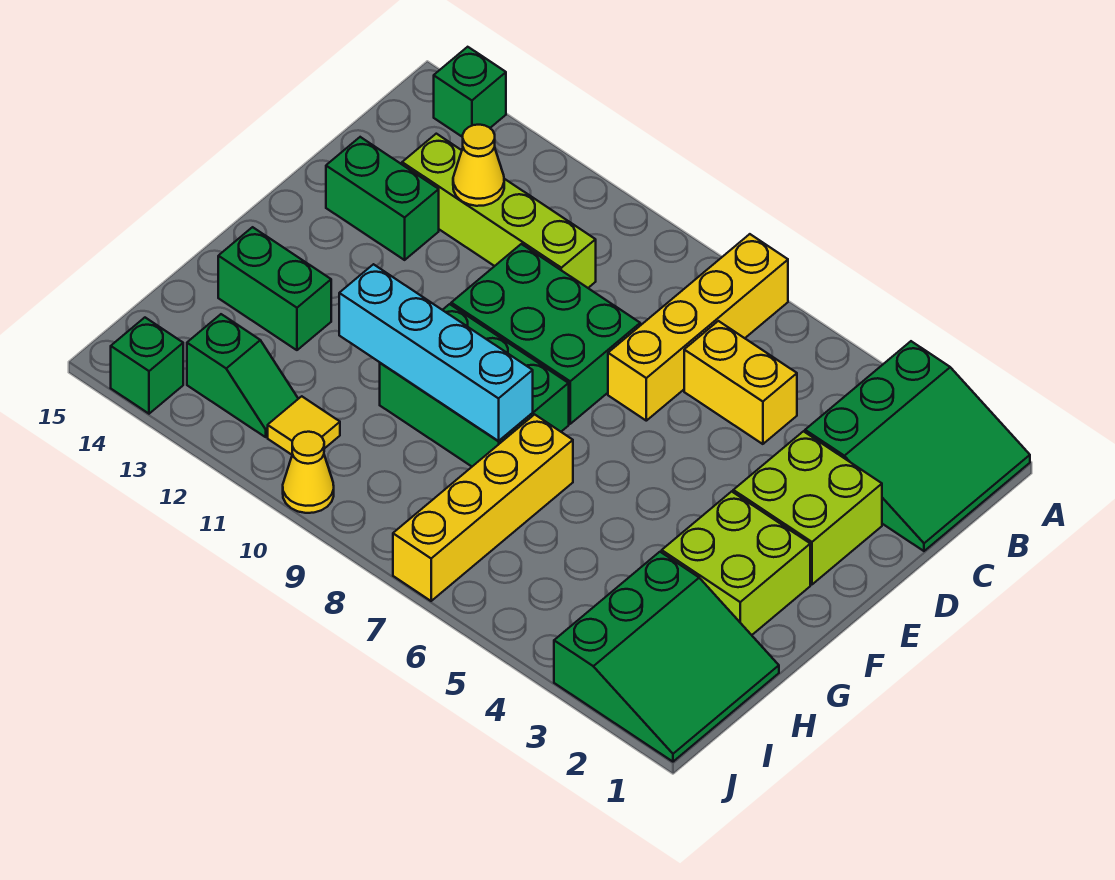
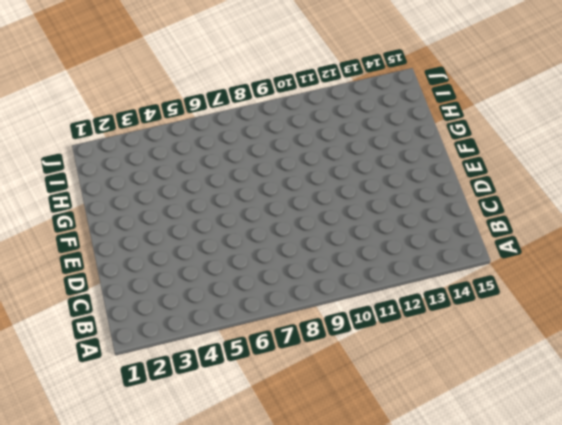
none -> green 3x3 slope [805,341,1030,551]
none -> yellow 1x4 brick [608,234,788,421]
none -> green 1x1 brick [434,47,506,137]

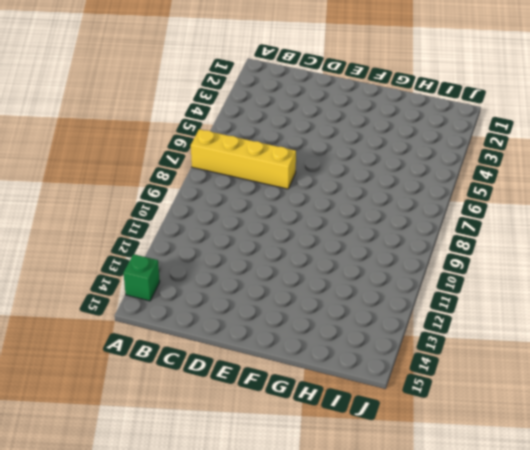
none -> green 3x3 slope [805,341,1030,551]
none -> yellow 1x2 brick [684,321,797,444]
none -> lime 1x4 brick [402,134,596,288]

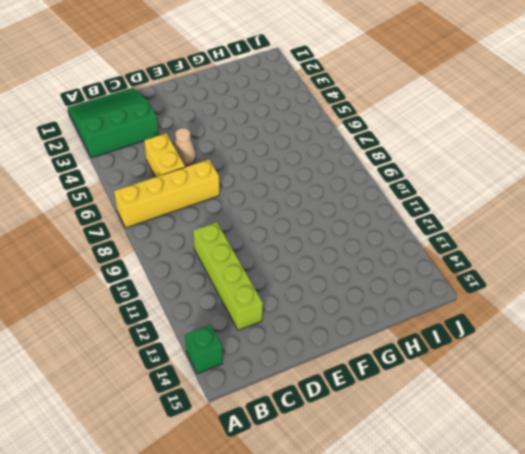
tan 1x1 cone [174,128,196,166] -> none
none -> lime 2x2 brick [733,431,882,584]
none -> green 2x3 brick [451,244,640,424]
none -> green 1x2 brick [326,137,439,260]

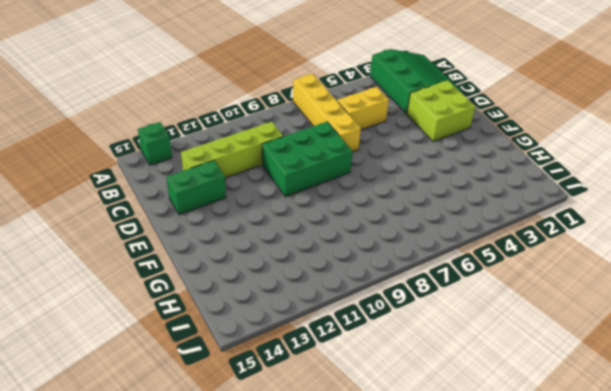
none -> lime 2x2 brick [662,491,810,635]
none -> green 2x3 brick [380,304,569,466]
none -> yellow 1x4 brick [393,414,573,601]

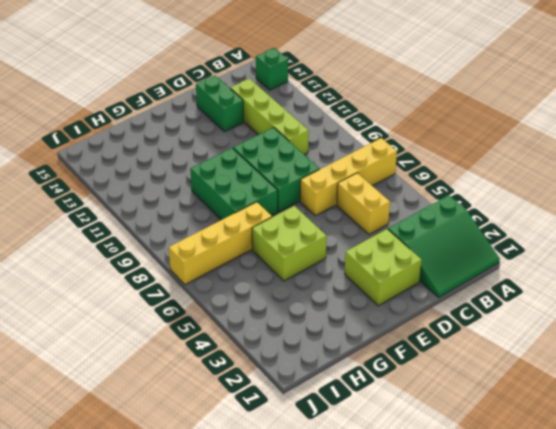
lime 2x2 brick [252,206,327,281] -> lime 2x2 brick moved to [662,491,810,635]
none -> green 1x2 brick [218,227,331,350]
none -> green 3x3 slope [554,552,779,762]
none -> yellow 1x1 tile [268,396,340,455]

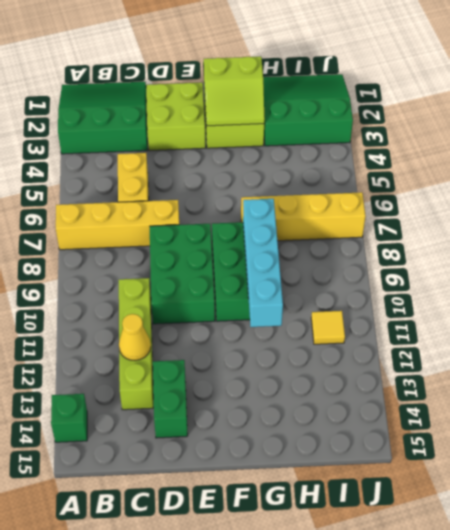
lime 2x2 slope [204,57,265,126] -> none
none -> green 1x2 brick [218,227,331,350]
none -> green 1x2 slope [187,314,298,437]
none -> yellow 1x1 cone [283,432,334,513]

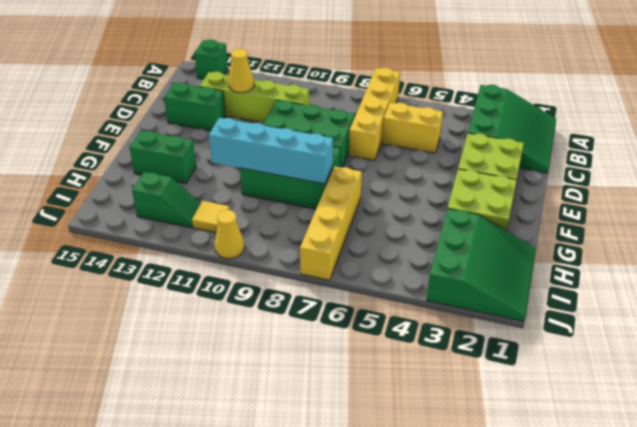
none -> green 1x1 brick [111,318,183,414]

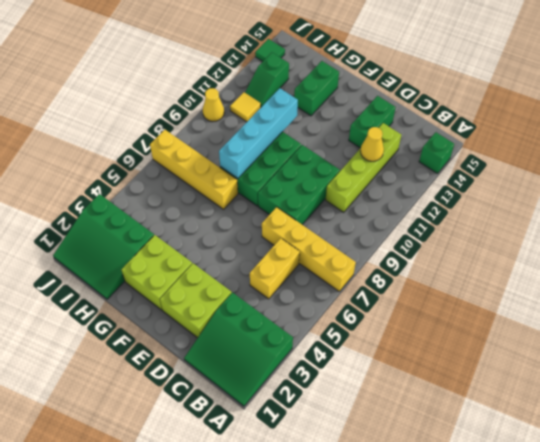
green 1x1 tile [255,39,285,62] -> green 1x1 brick [111,318,183,414]

